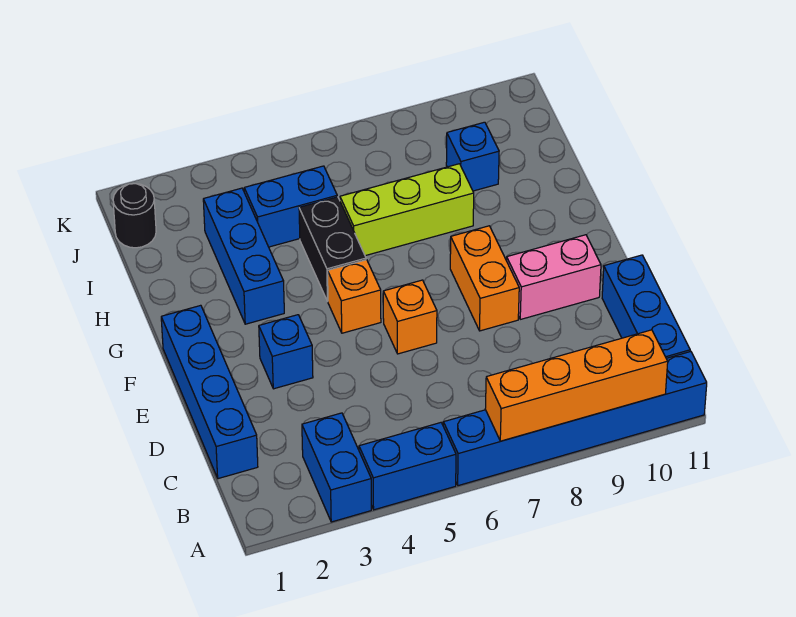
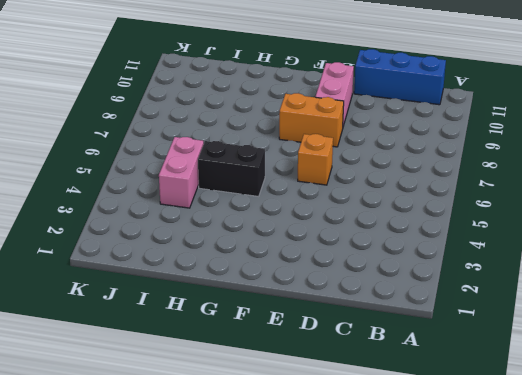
pink 1x2 brick [159,137,204,208] -> blue 1x2 brick [244,166,337,247]
none -> blue 1x2 brick [302,413,371,522]
none -> blue 1x2 brick [359,423,456,510]
none -> blue 1x6 brick [443,351,707,486]

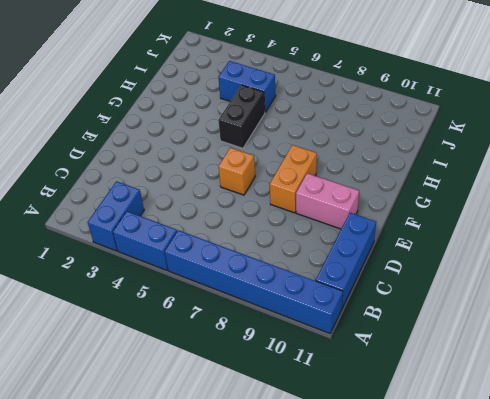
none -> blue 1x4 brick [161,305,258,479]
none -> blue 1x1 brick [259,315,313,389]
none -> orange 1x1 brick [328,260,381,333]

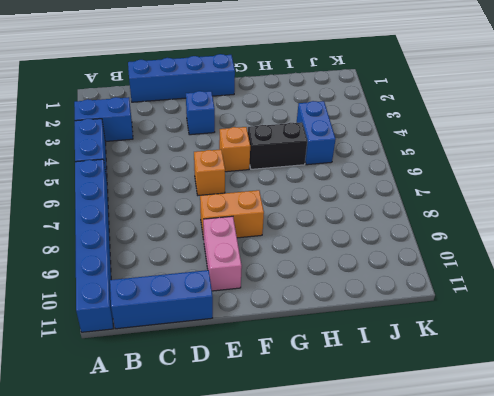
none -> blue 1x3 brick [203,188,284,324]
none -> lime 1x3 brick [340,164,474,256]
none -> blue 1x1 brick [446,122,499,191]

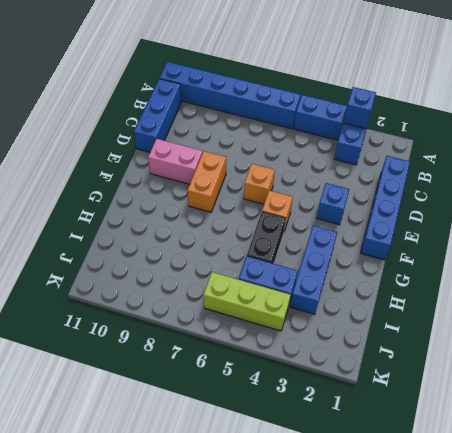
blue 1x1 brick [344,87,376,129] -> blue 1x1 brick moved to [446,122,499,191]
lime 1x3 brick [204,272,291,331] -> lime 1x3 brick moved to [340,164,474,256]
none -> black 1x1 round brick [113,184,156,248]
none -> orange 1x4 brick [485,330,668,441]

